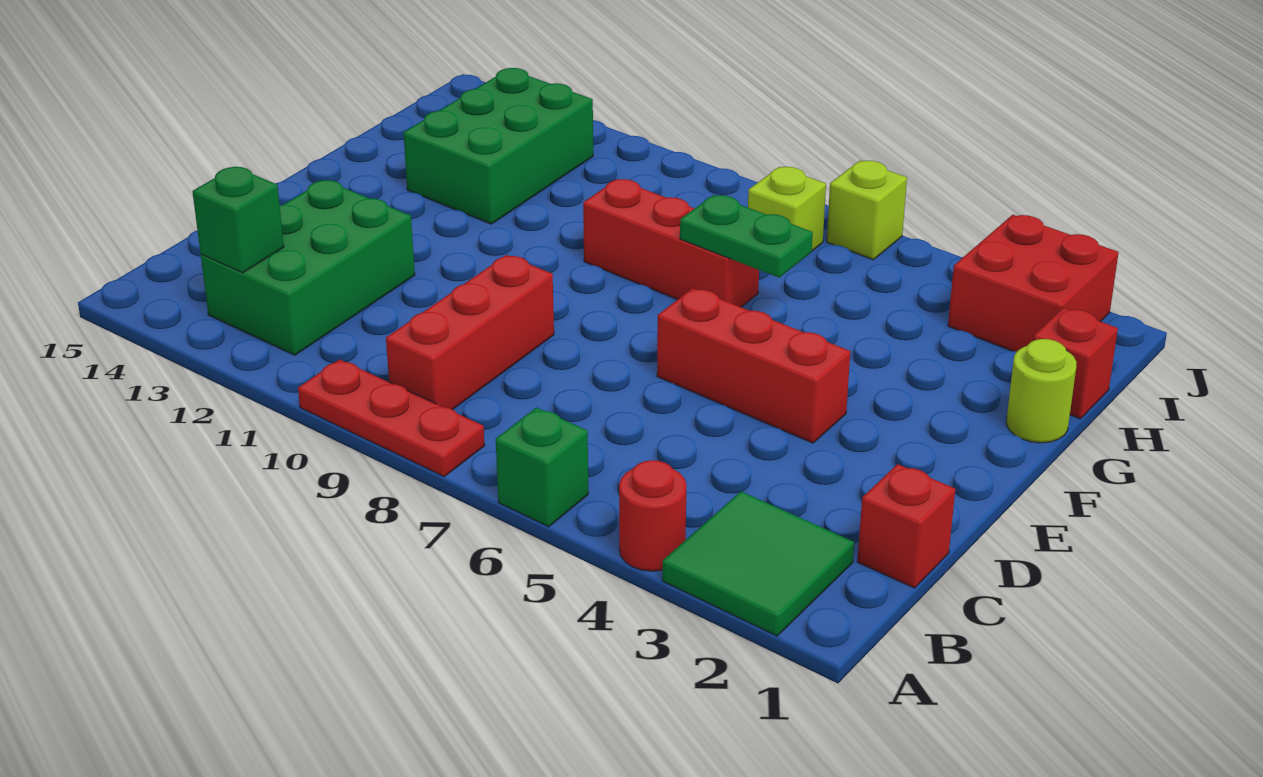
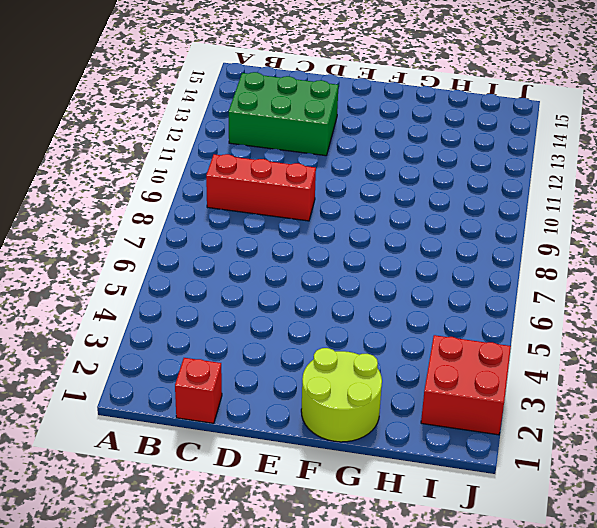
lime 2x2 round brick [301,348,382,442] -> lime 1x1 round brick [1006,339,1076,443]
none -> green 2x2 tile [662,491,854,636]
none -> red 1x1 round brick [619,460,686,571]
none -> green 1x1 brick [496,408,588,527]

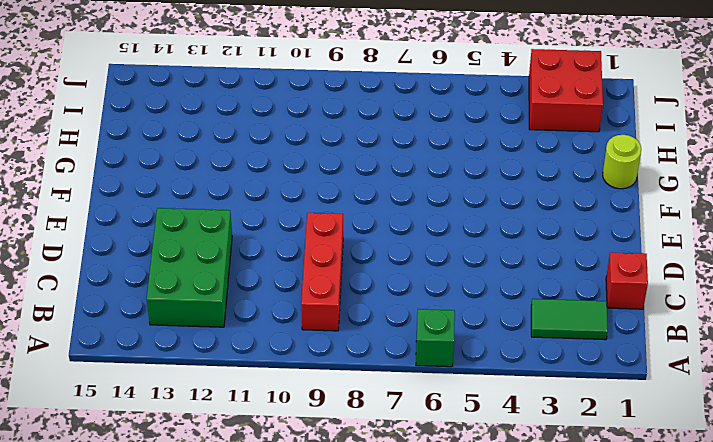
green 1x2 tile [531,299,608,340] -> green 2x2 tile [662,491,854,636]
none -> red 1x1 round brick [619,460,686,571]
none -> red 1x3 plate [298,359,485,476]
none -> red 1x3 brick [657,288,850,443]

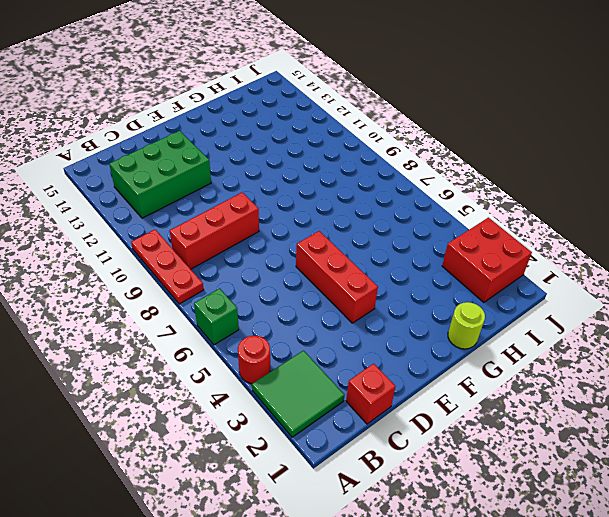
none -> red 1x3 brick [583,179,759,307]
none -> green 2x3 brick [403,68,593,224]
none -> red 1x1 brick [1033,308,1118,419]

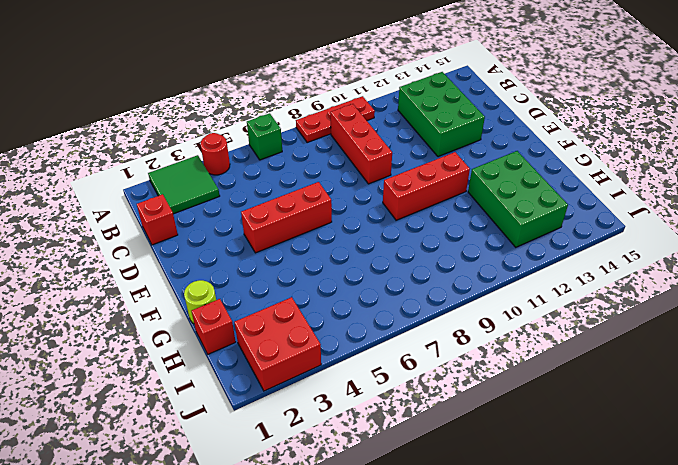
red 1x3 brick [383,152,470,220] -> red 1x3 brick moved to [583,179,759,307]
none -> lime 1x1 brick [748,167,826,251]
none -> lime 1x1 brick [827,161,907,260]
none -> green 1x1 brick [192,167,284,273]

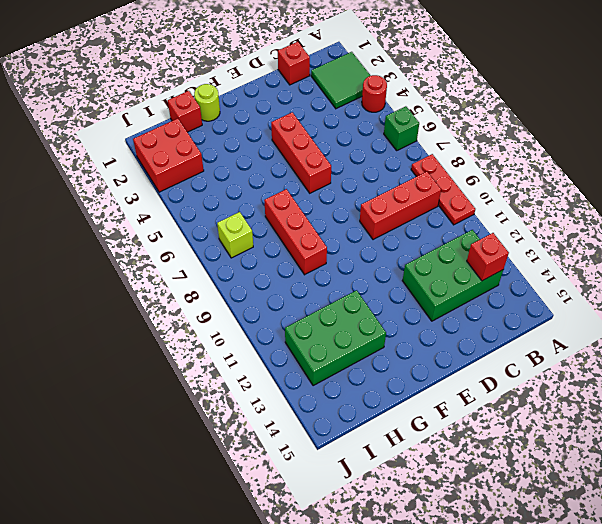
red 1x1 brick [467,233,509,281] -> green 1x1 brick [192,167,284,273]
none -> lime 1x1 brick [827,161,907,260]
none -> green 1x2 plate [680,195,813,278]

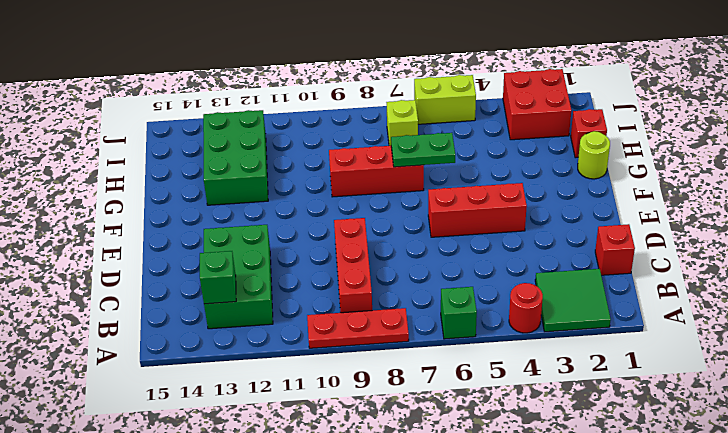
lime 1x2 brick [414,75,476,124] -> lime 1x1 brick [827,161,907,260]

